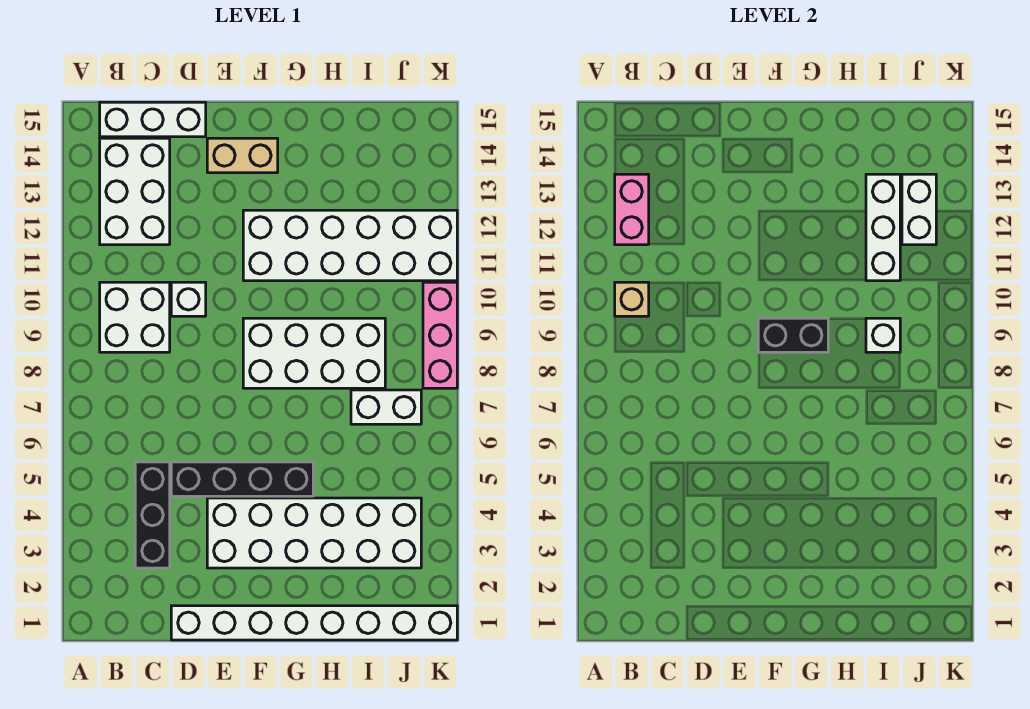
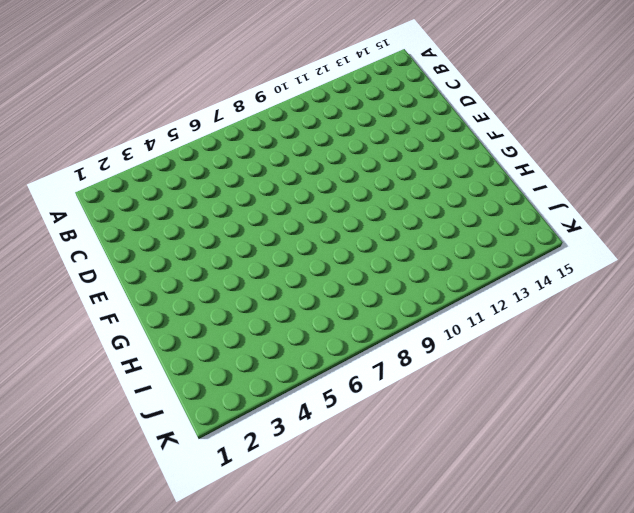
none -> white 2x2 brick [100,282,170,352]
none -> white 2x3 brick [100,138,170,245]
none -> white 1x3 brick [100,102,206,137]

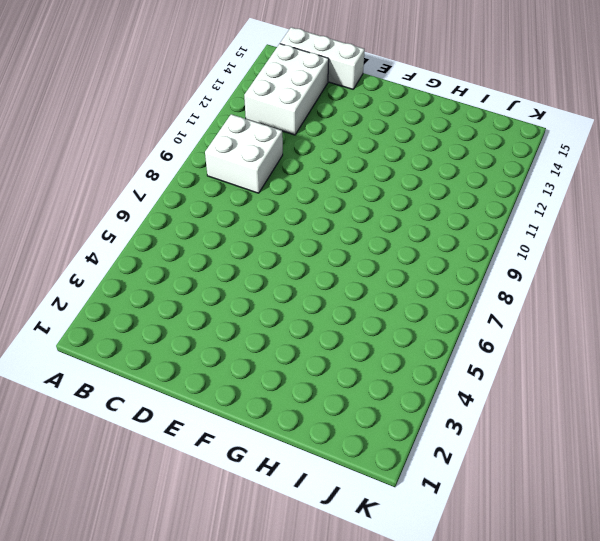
none -> black 1x3 brick [135,462,170,568]
none -> white 1x8 brick [171,606,457,640]
none -> black 1x4 brick [171,462,313,496]

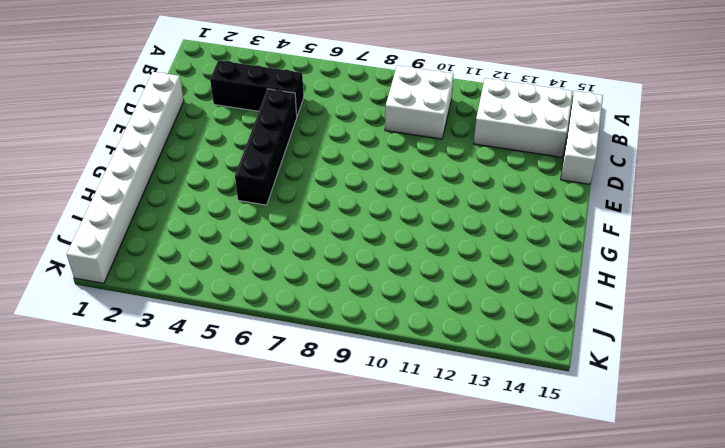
none -> white 1x1 brick [171,282,206,316]
none -> white 2x6 brick [207,498,421,568]
none -> tan 1x2 brick [207,138,278,173]

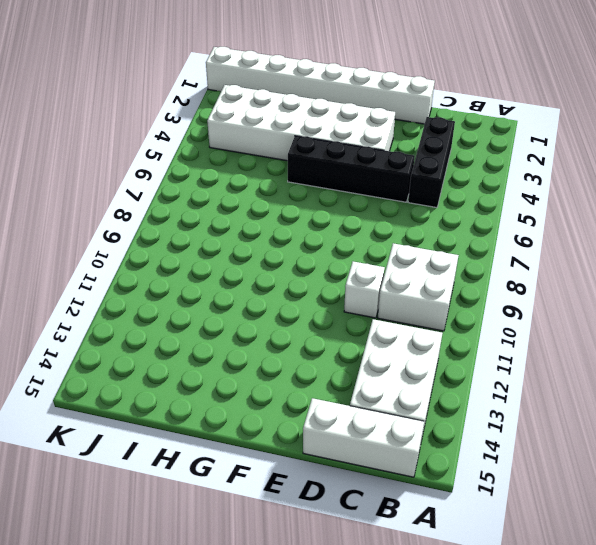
none -> tan 1x2 brick [207,138,278,173]
none -> white 2x4 brick [243,318,385,388]
none -> white 2x6 brick [243,210,457,281]

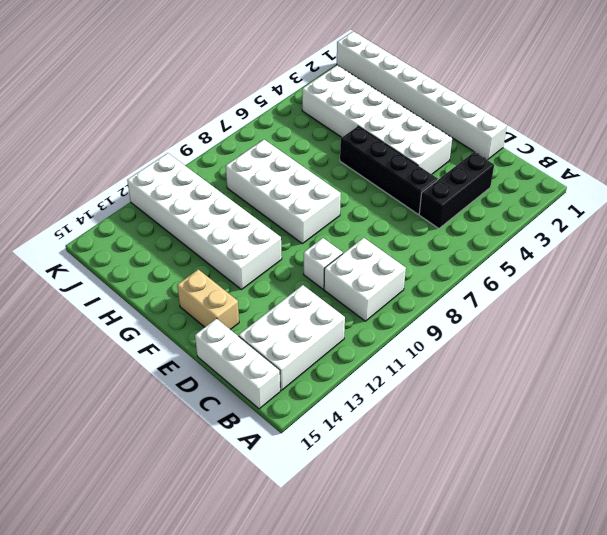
none -> white 1x2 brick [351,390,421,424]
none -> pink 1x3 brick [423,282,457,388]
none -> tan 1x1 brick [615,282,649,316]

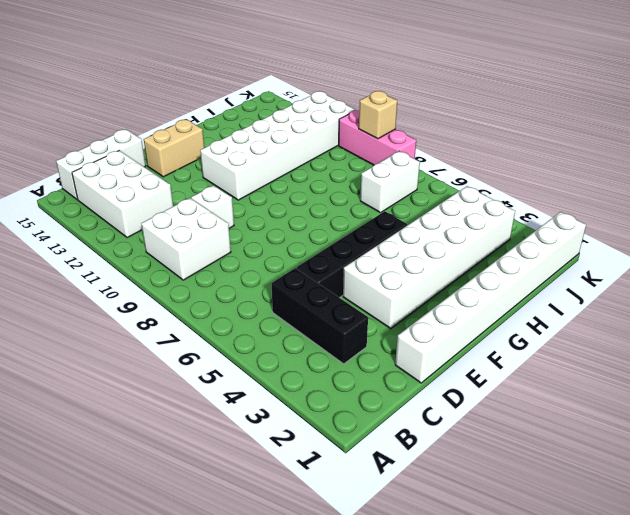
tan 1x1 brick [359,91,397,139] -> tan 1x1 brick moved to [615,282,649,316]
none -> white 2x4 brick [243,318,385,388]
none -> pink 1x2 brick [615,174,649,245]
none -> black 1x2 brick [758,318,828,352]

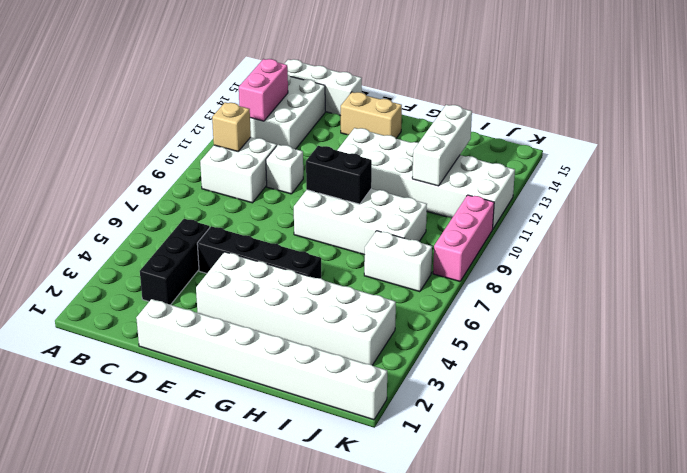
none -> white 1x1 brick [866,318,900,352]
none -> white 1x2 brick [902,174,936,245]

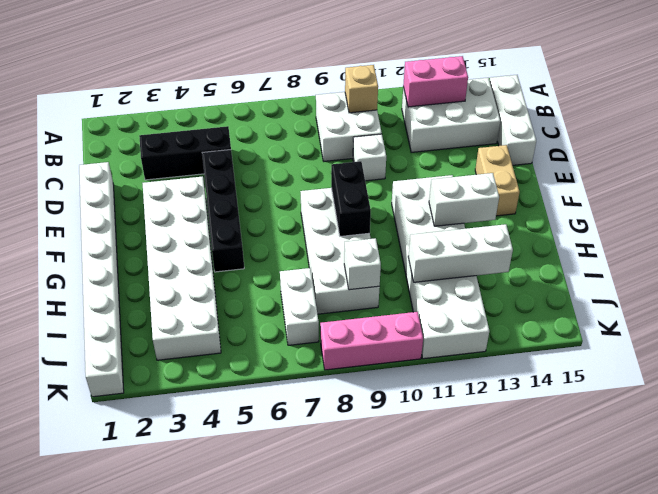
white 1x2 brick [429,173,499,226] -> white 1x2 brick moved to [902,174,936,245]

